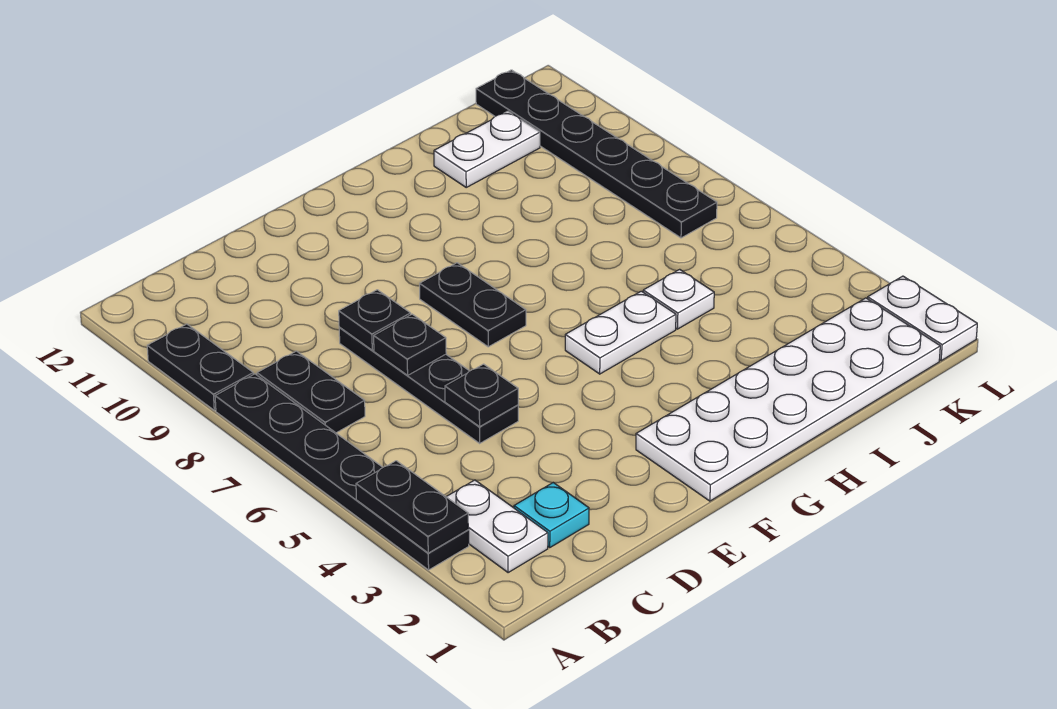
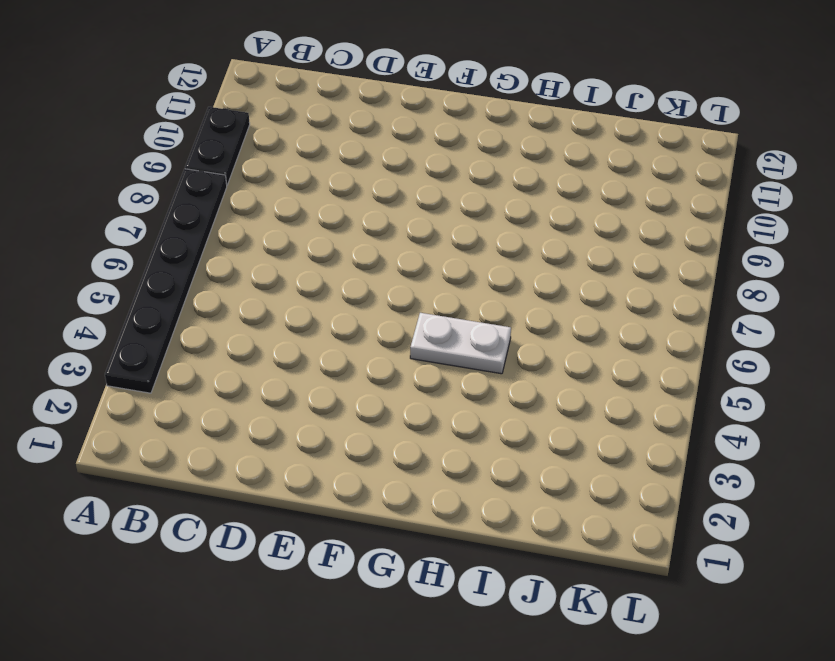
none -> white 1x2 plate [446,480,548,572]
none -> black 1x2 plate [257,351,365,433]
none -> cyan 1x1 plate [514,483,589,547]

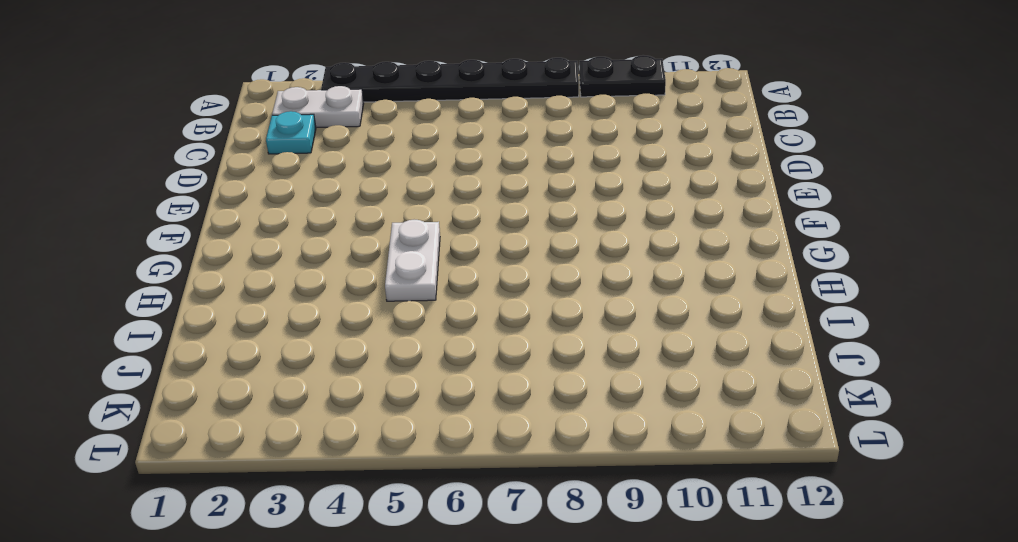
none -> black 1x2 plate [257,351,365,433]
none -> black 1x4 plate [339,327,518,443]
none -> white 2x6 plate [636,298,940,501]

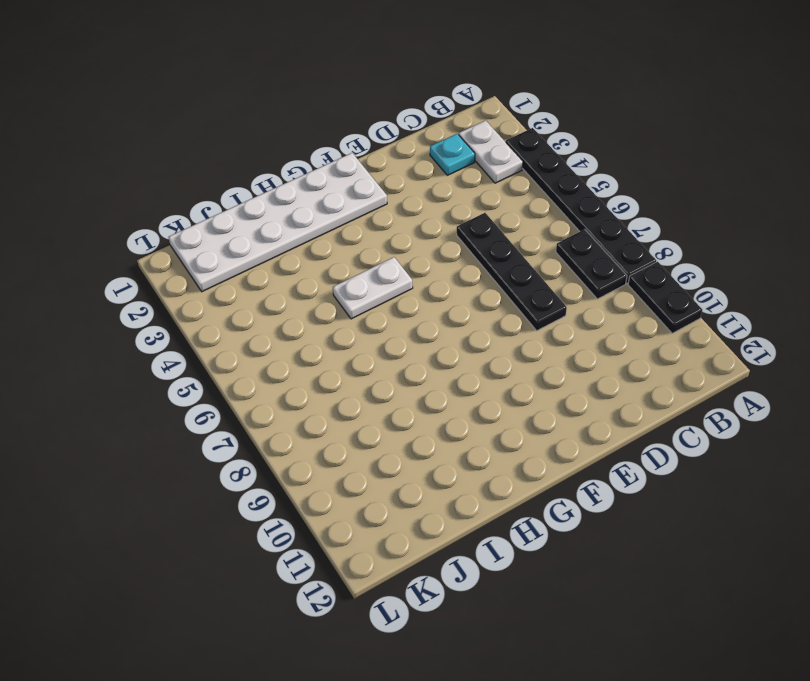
none -> black 1x2 plate [420,263,526,347]
none -> white 1x1 plate [643,269,714,329]
none -> white 1x2 plate [434,111,540,187]

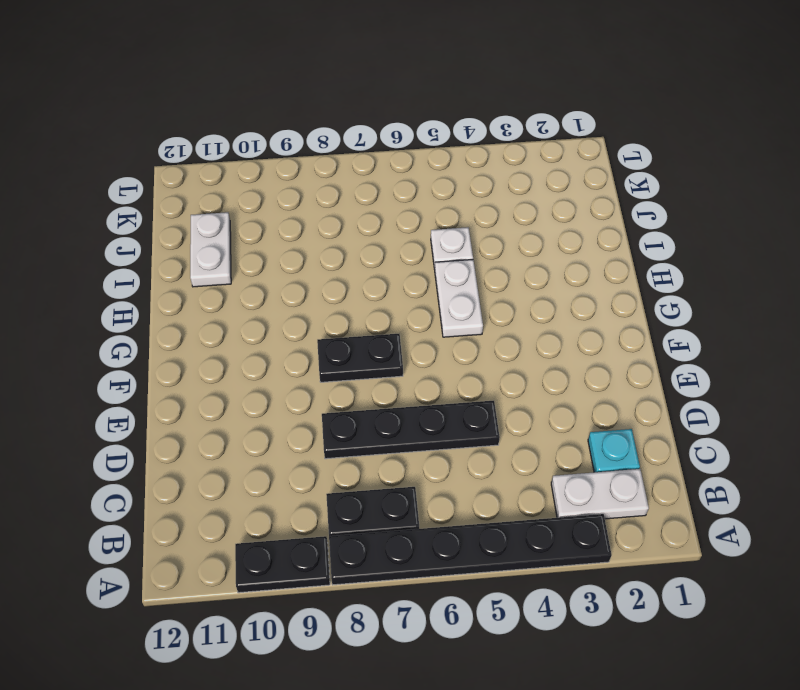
none -> white 2x6 plate [636,298,940,501]
none -> black 1x6 plate [476,70,717,238]
none -> white 1x2 plate [868,276,977,361]

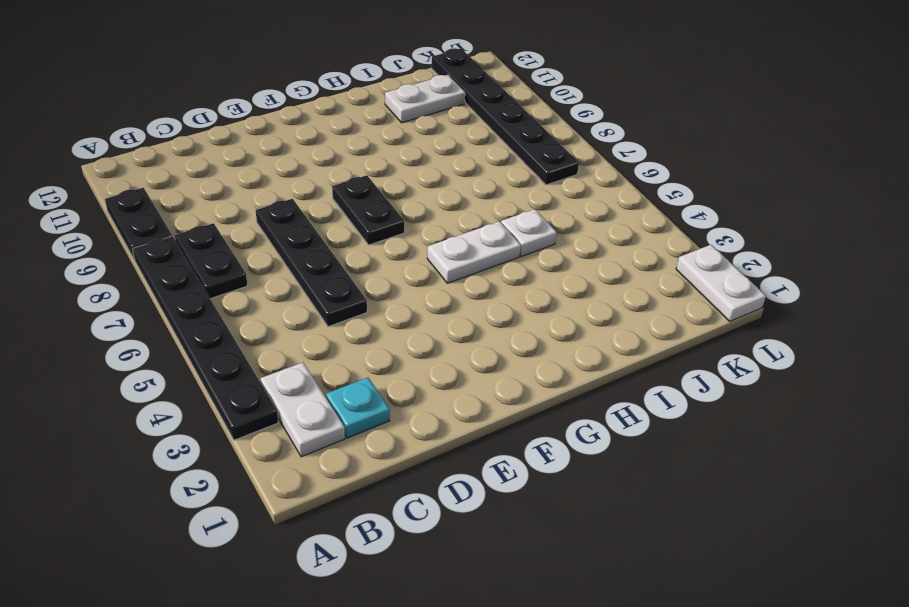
none -> white 2x6 plate [636,298,940,501]
none -> black 1x2 plate [356,461,469,553]
none -> black 1x1 plate [445,364,518,427]

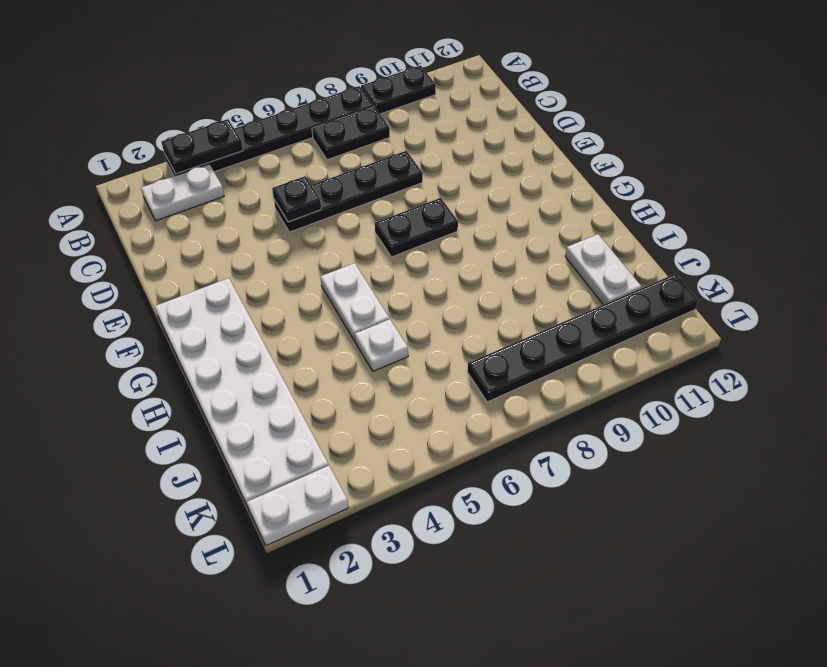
none -> cyan 1x1 plate [514,483,589,547]
none -> black 1x1 plate [374,314,446,376]
none -> black 1x1 plate [339,290,411,350]

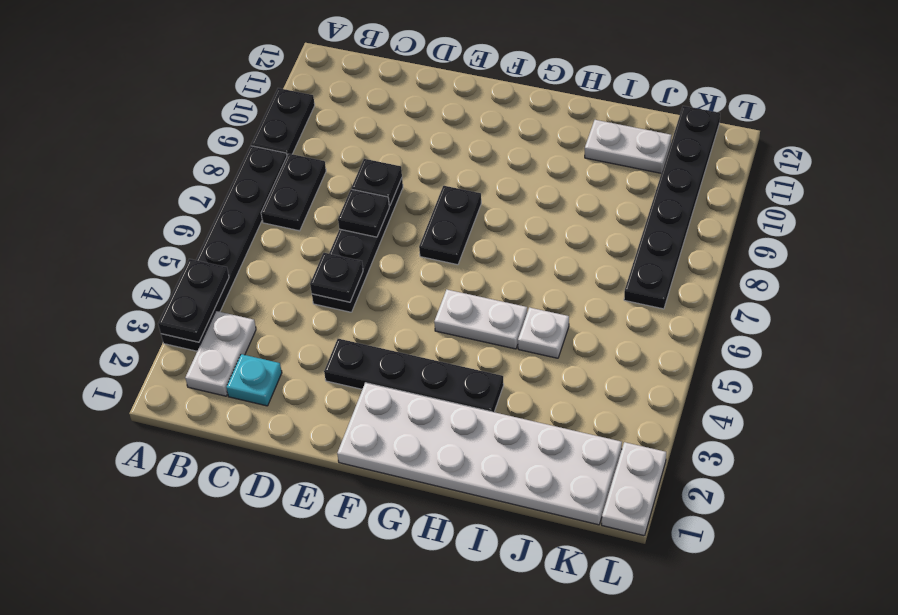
black 1x4 plate [324,339,504,412] -> none

